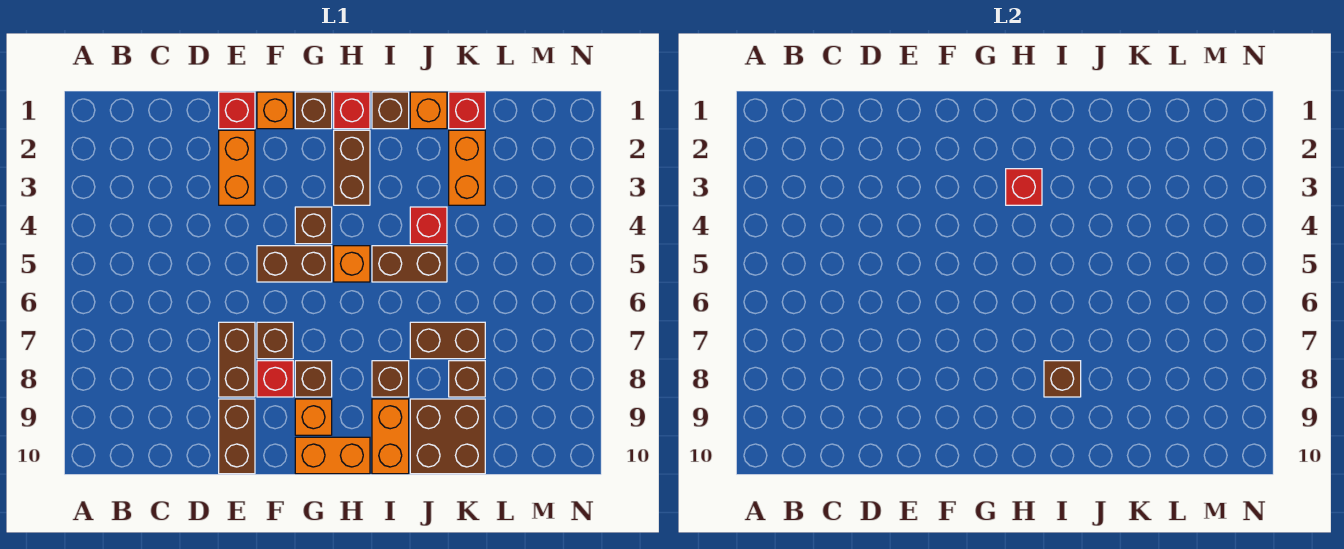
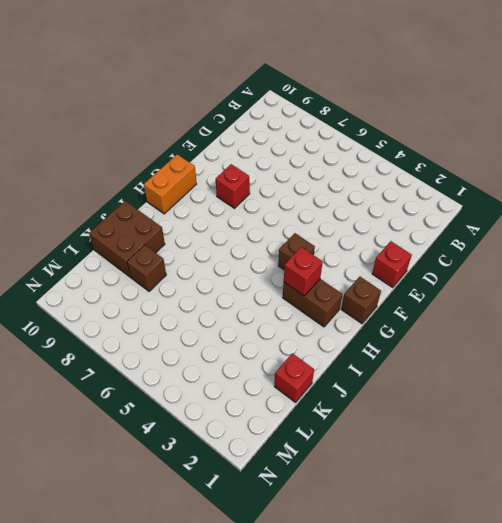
none -> orange 1x2 brick [219,130,255,205]
none -> brown 1x2 brick [219,322,255,397]
none -> brown 1x2 brick [219,399,255,474]

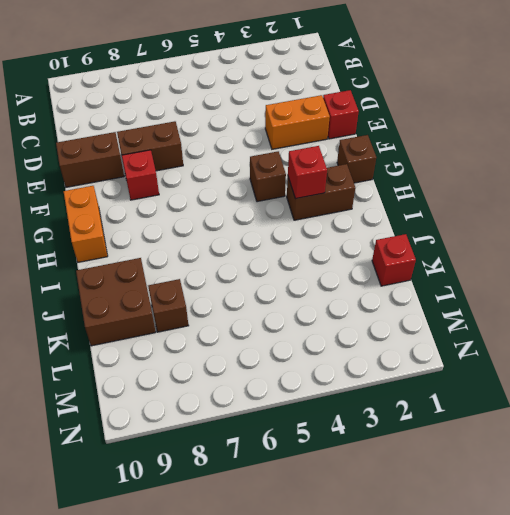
none -> orange 1x1 brick [257,92,293,129]
none -> brown 1x2 brick [257,246,332,282]
none -> brown 1x1 brick [257,322,293,359]

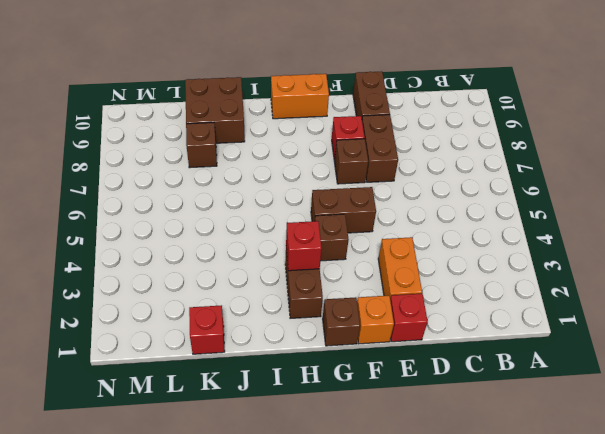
none -> brown 1x1 brick [295,361,332,397]
none -> orange 1x1 brick [295,399,332,435]
none -> red 1x1 brick [334,92,370,129]

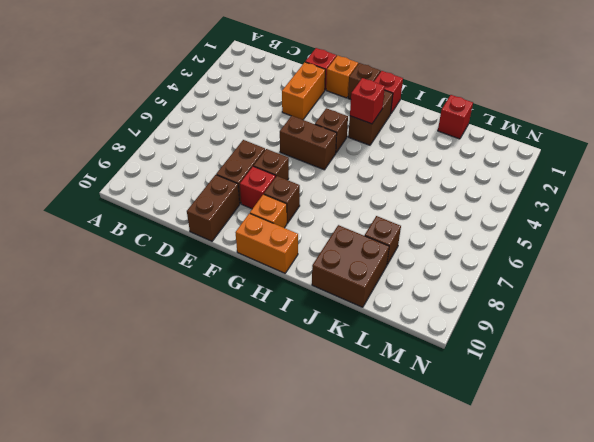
none -> orange 1x1 brick [334,246,370,282]
none -> brown 1x1 brick [372,92,409,129]
none -> brown 1x2 brick [372,246,447,282]

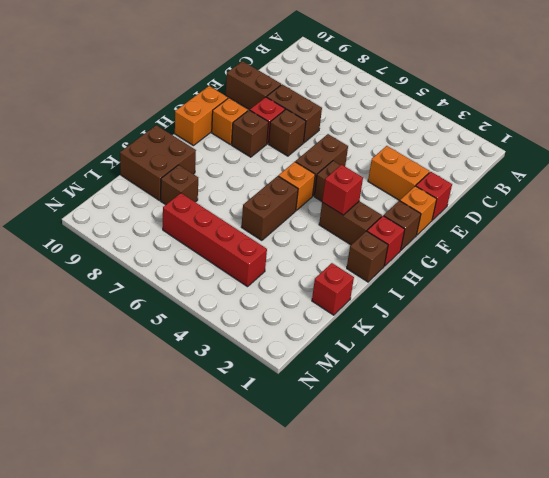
red 1x4 brick [163,193,267,287] -> none
none -> brown 1x1 brick [372,361,409,397]
none -> orange 1x2 brick [372,399,409,474]
none -> orange 1x1 brick [410,92,447,129]

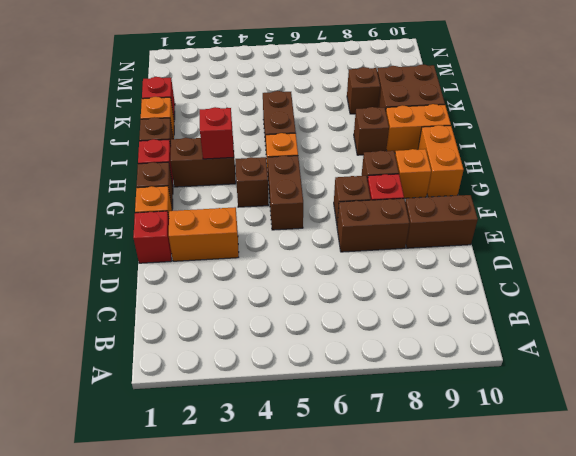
none -> red 1x1 brick [410,207,447,244]
none -> brown 1x2 brick [410,322,485,359]
none -> orange 1x2 brick [449,130,485,205]

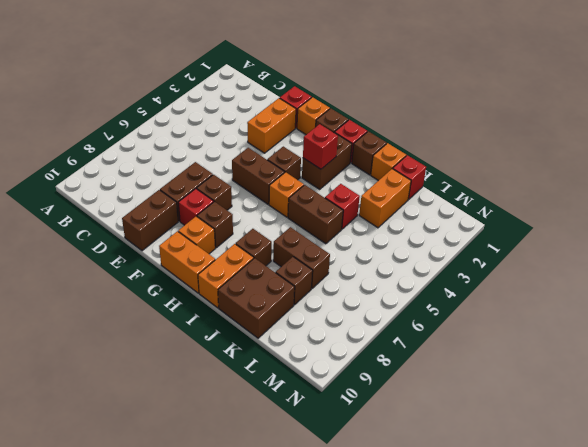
none -> brown 1x1 brick [1044,361,1081,397]

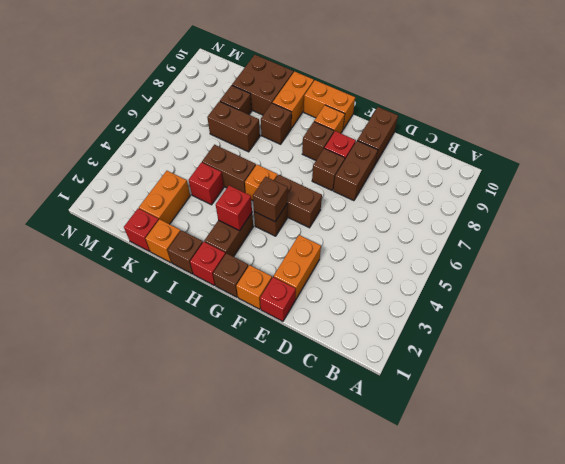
brown 1x1 brick [253,177,288,222] -> brown 1x1 brick moved to [1044,361,1081,397]

